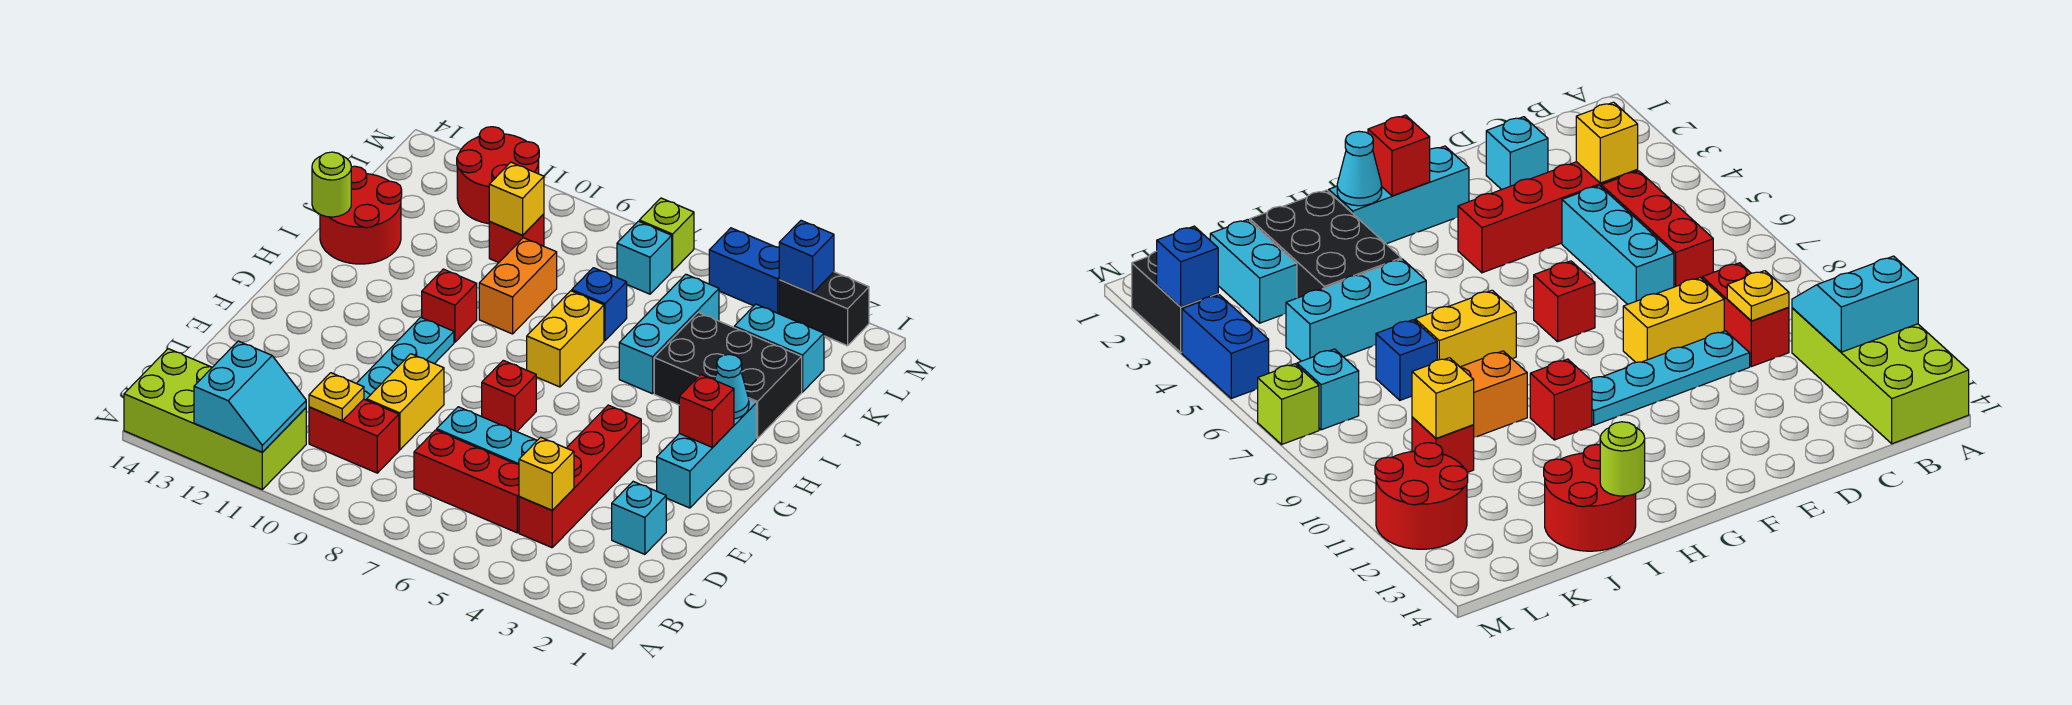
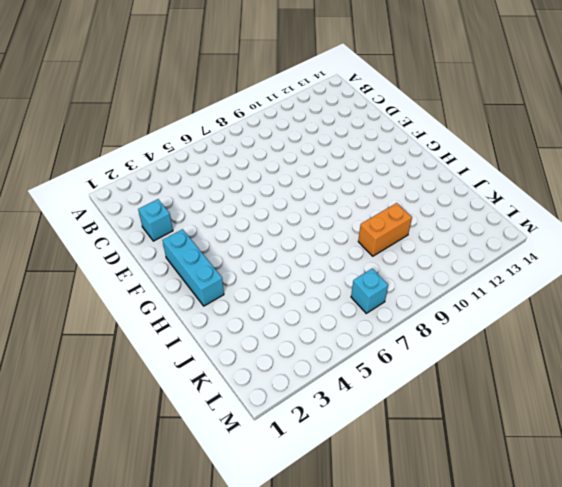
orange 1x2 brick [358,203,412,256] -> orange 1x2 brick turned to [479,238,557,334]
none -> lime 2x4 brick [124,349,306,489]
none -> red 1x4 brick [519,405,641,548]
none -> red 1x3 brick [414,430,519,533]
none -> red 1x2 brick [309,399,399,473]

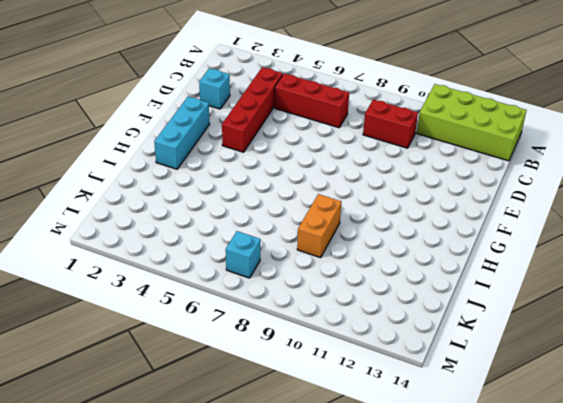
none -> cyan 1x3 brick [437,407,537,464]
none -> yellow 1x2 brick [367,354,444,450]
none -> cyan 1x4 plate [357,317,454,400]
none -> red 1x1 brick [482,360,536,432]

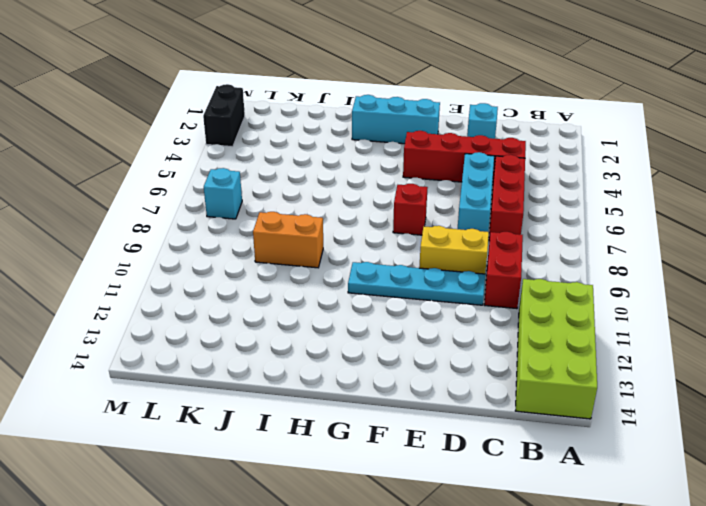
none -> yellow 1x2 brick [527,291,604,387]
none -> red 1x1 brick [422,269,477,342]
none -> black 2x3 brick [654,312,802,438]
none -> cyan 1x3 brick [619,274,719,394]

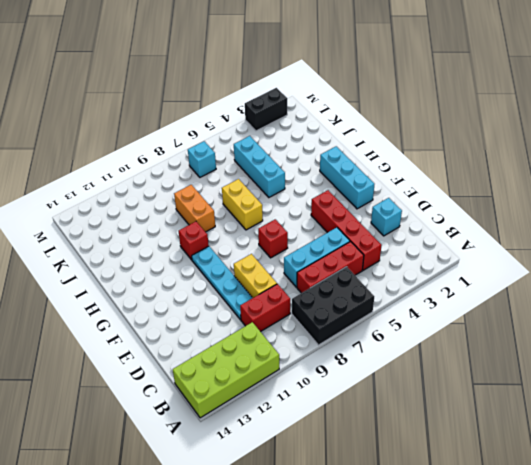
black 2x3 brick [292,267,374,345] -> black 2x3 brick moved to [654,312,802,438]
none -> red 2x2 round brick [320,166,402,264]
none -> blue 1x1 brick [572,268,627,341]
none -> cyan 1x2 brick [734,304,824,392]
none -> red 1x1 brick [489,214,544,263]

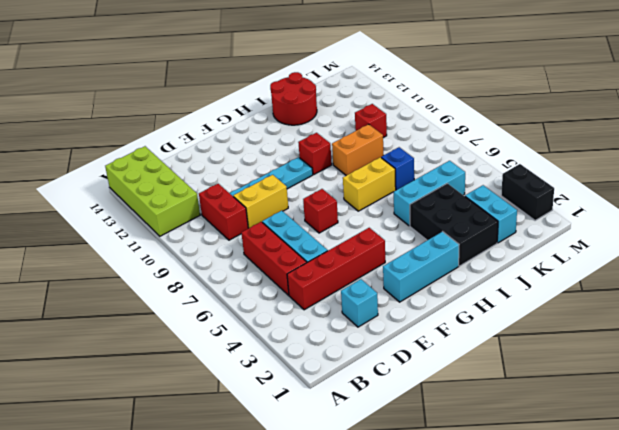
none -> cyan 1x1 brick [617,221,672,294]
none -> red 2x2 round brick [457,127,539,224]
none -> blue 1x2 brick [709,228,780,314]
none -> lime 1x1 brick [639,198,694,271]

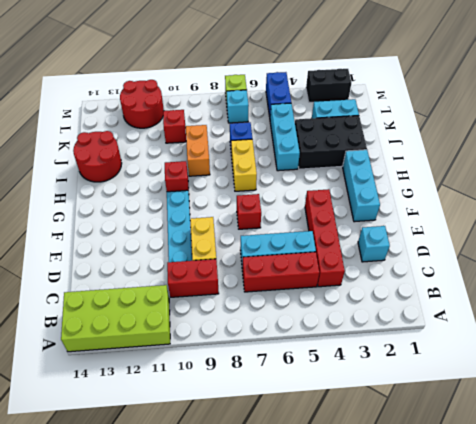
blue 1x2 brick [266,72,291,117] -> blue 1x2 brick turned to [709,228,780,314]
none -> cyan 2x2 slope [194,341,306,452]
none -> yellow 1x1 brick [519,437,574,510]
none -> yellow 1x1 plate [309,373,364,421]
none -> red 1x1 brick [679,374,734,447]

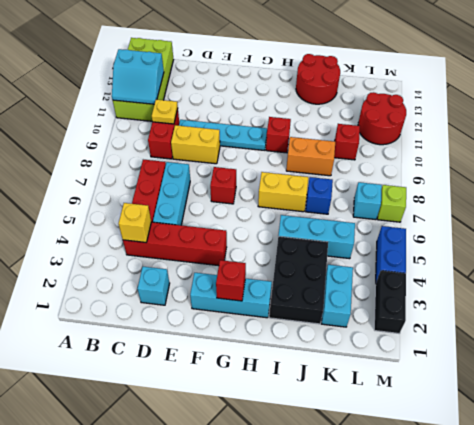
none -> cyan 1x1 cone [715,354,749,419]
none -> lime 1x1 round brick [312,152,351,217]
none -> yellow 1x1 brick [489,162,544,235]
none -> blue 1x1 brick [779,221,834,293]

